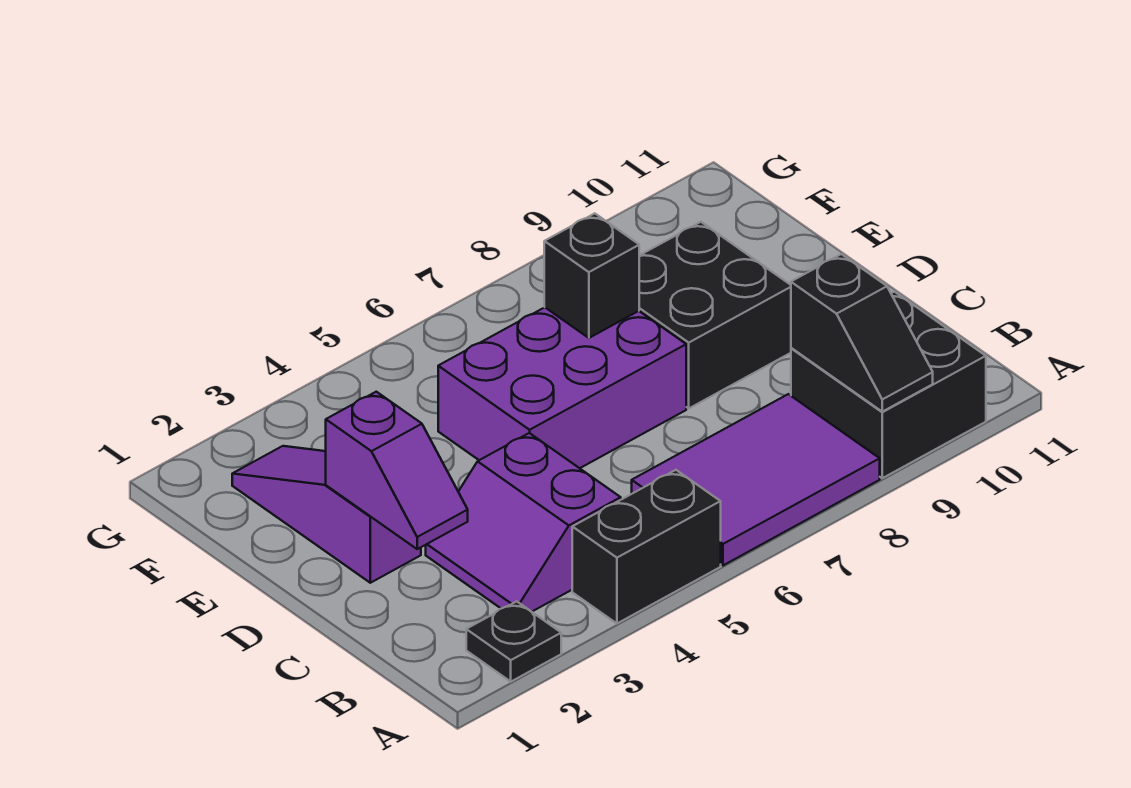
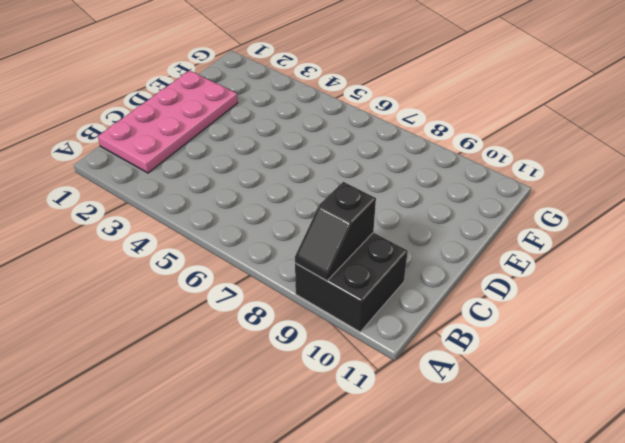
pink 2x4 plate [98,71,238,173] -> purple 1x3 slope [232,446,421,583]
none -> black 1x1 plate [466,601,561,682]
none -> black 1x2 brick [572,470,721,623]

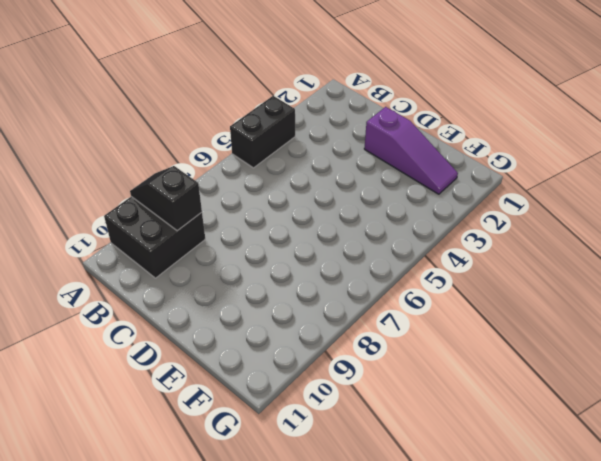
none -> black 1x1 plate [466,601,561,682]
none -> purple 2x3 tile [632,394,880,565]

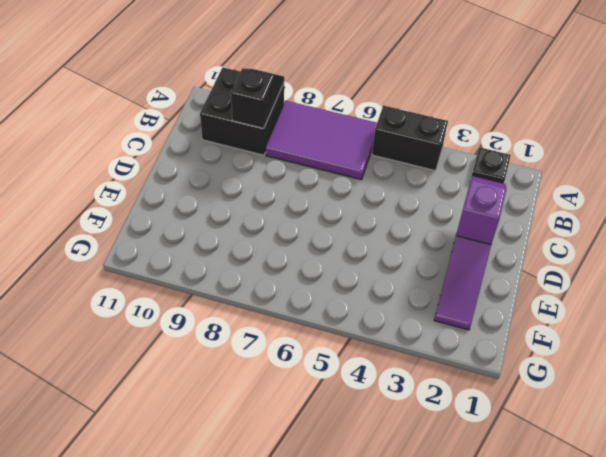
none -> purple 2x2 slope [426,433,621,612]
none -> purple 2x3 brick [438,307,686,468]

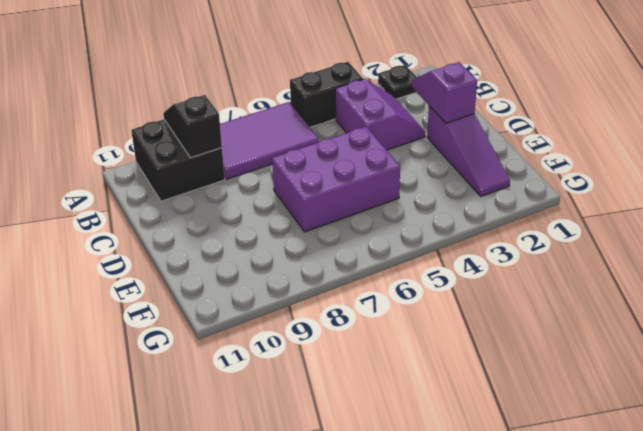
none -> black 2x2 brick [639,222,791,408]
none -> black 1x1 brick [544,213,639,338]

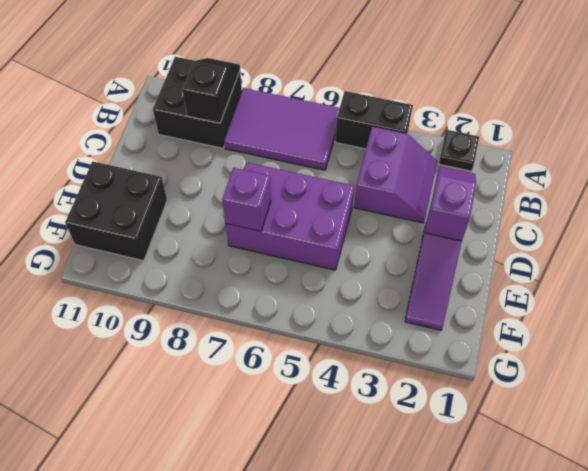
purple 1x1 brick [222,168,271,231] -> black 1x1 brick [544,213,639,338]
black 2x2 brick [65,161,167,261] -> black 2x2 brick moved to [639,222,791,408]

